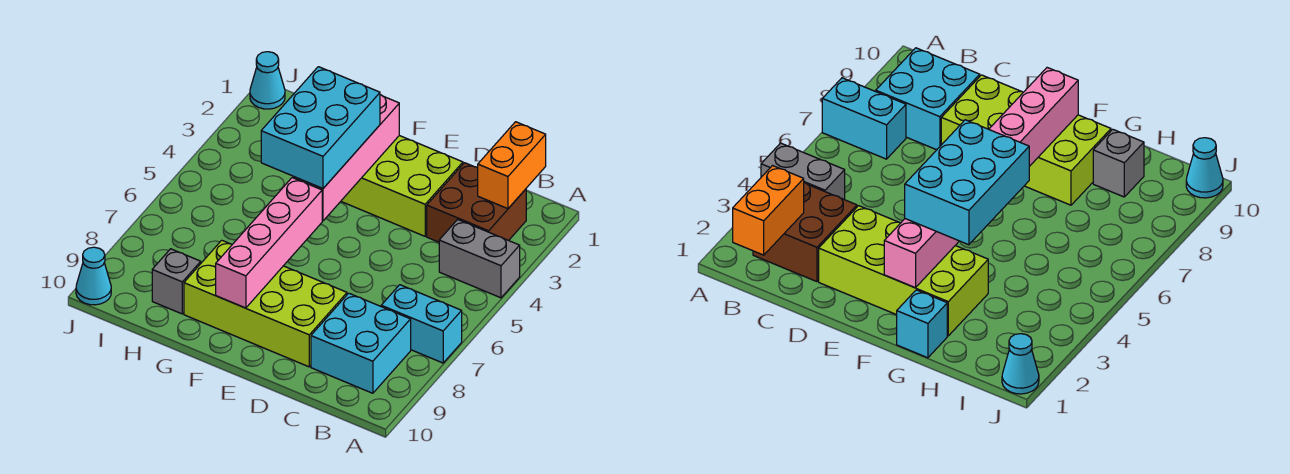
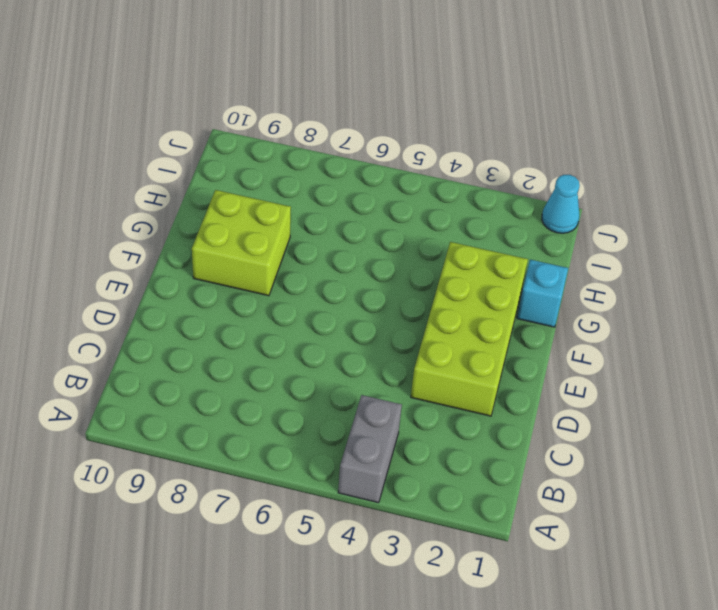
lime 2x2 brick [192,190,291,296] -> lime 2x4 brick [184,240,347,367]
none -> cyan 1x2 brick [381,285,462,363]
none -> brown 2x2 brick [427,163,526,242]
none -> cyan 2x2 brick [311,293,411,393]

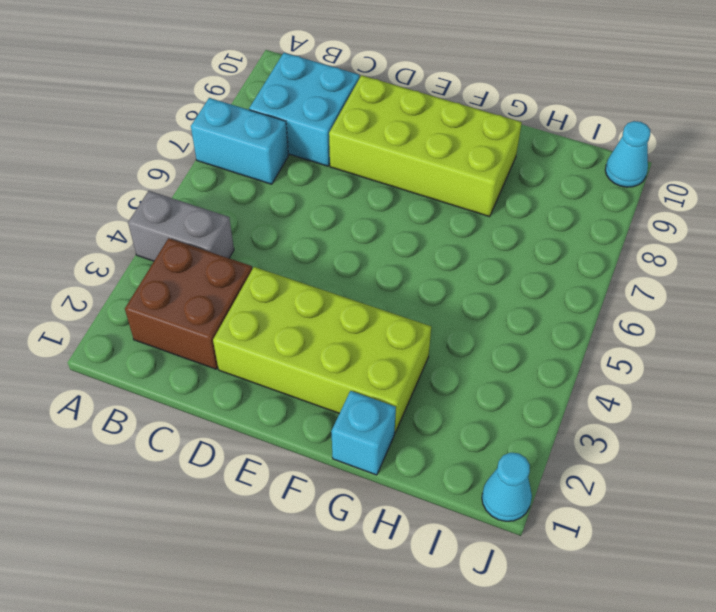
none -> grey 1x1 brick [152,249,201,314]
none -> orange 1x2 brick [478,122,546,209]
none -> pink 1x4 brick [293,95,399,221]

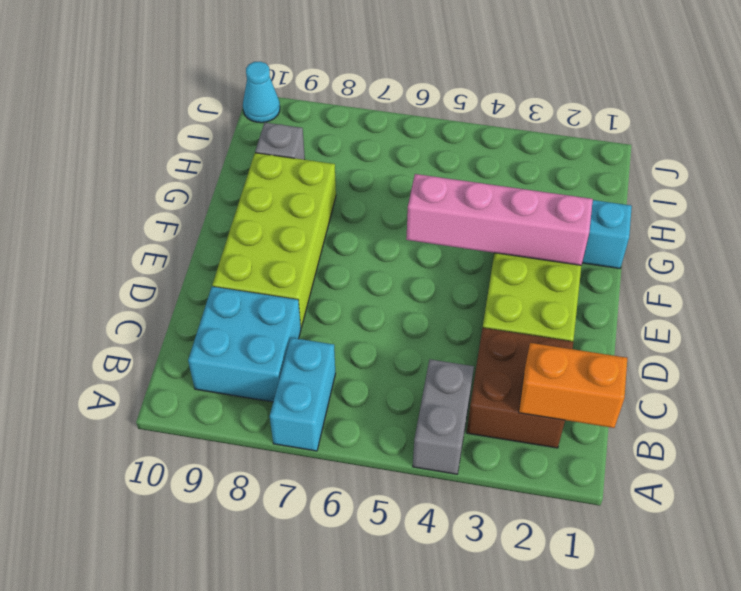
none -> cyan 1x1 cone [250,52,285,109]
none -> pink 1x4 brick [216,178,322,308]
none -> cyan 2x3 brick [261,67,380,189]

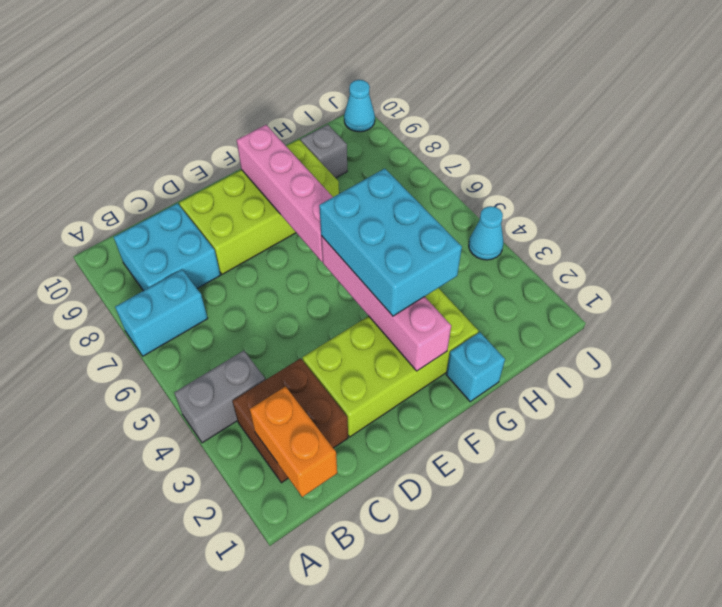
cyan 1x1 cone [469,206,503,260] -> cyan 1x1 cone moved to [250,52,285,109]

